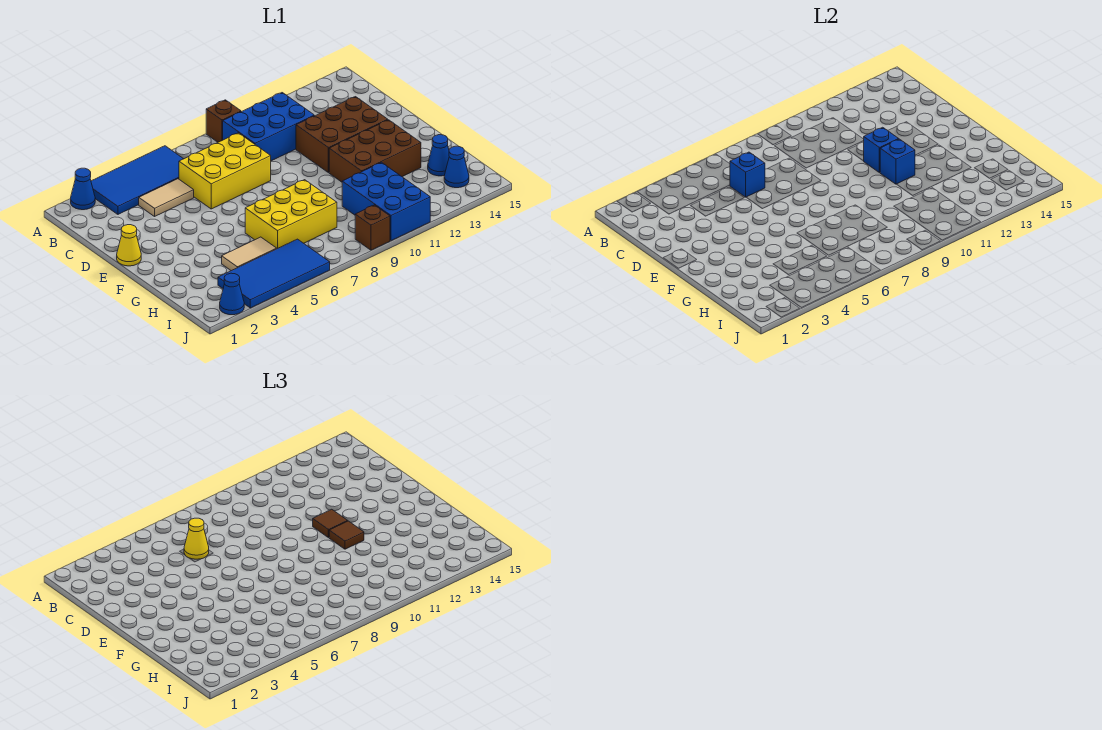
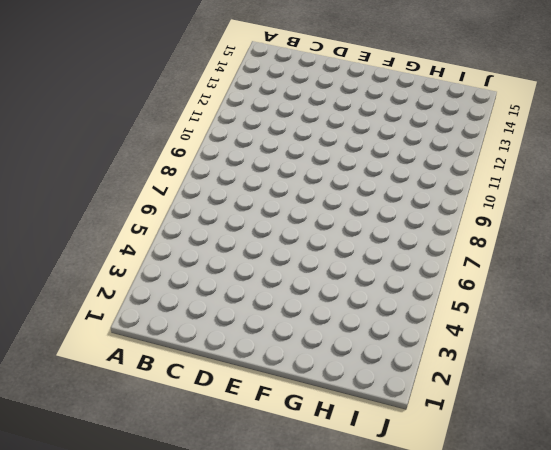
none -> blue 1x1 cone [71,168,95,210]
none -> blue 2x4 tile [91,146,183,214]
none -> brown 1x1 brick [206,100,241,142]

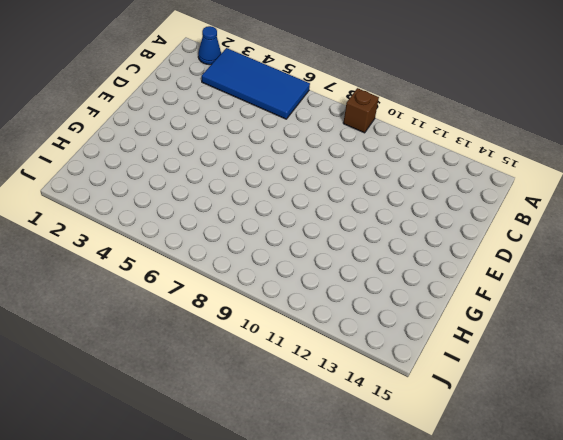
none -> blue 2x3 brick [223,93,314,161]
none -> tan 1x2 tile [139,179,194,216]
none -> yellow 2x3 brick [179,133,271,209]

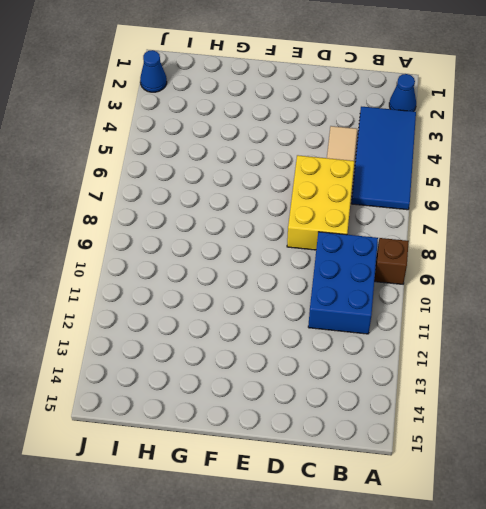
none -> brown 2x3 brick [296,97,388,173]
none -> yellow 1x1 cone [117,225,141,266]
none -> brown 2x3 brick [329,120,421,182]

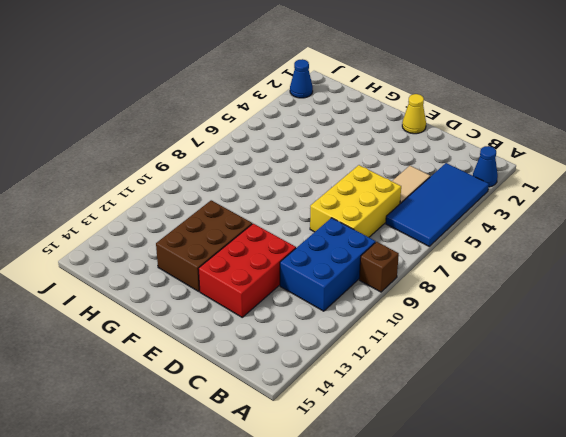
red 2x3 brick [198,224,296,317] -> brown 2x3 brick [296,97,388,173]
none -> yellow 2x3 brick [245,180,337,249]
none -> tan 1x2 tile [222,237,277,271]
none -> blue 2x3 brick [342,162,430,241]

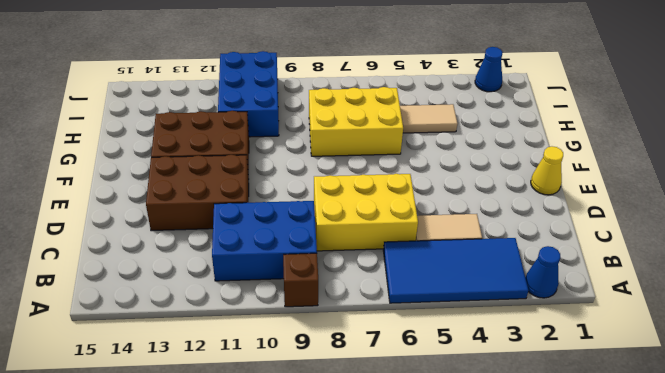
none -> blue 1x1 cone [428,135,449,176]
none -> blue 2x4 tile [218,239,330,308]
none -> blue 1x1 cone [444,146,469,188]

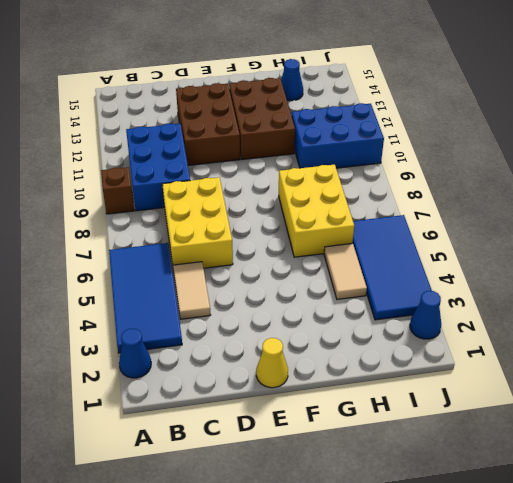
none -> blue 1x1 cone [444,146,469,188]
none -> brown 1x1 brick [355,205,390,250]
none -> blue 1x1 brick [730,152,765,197]

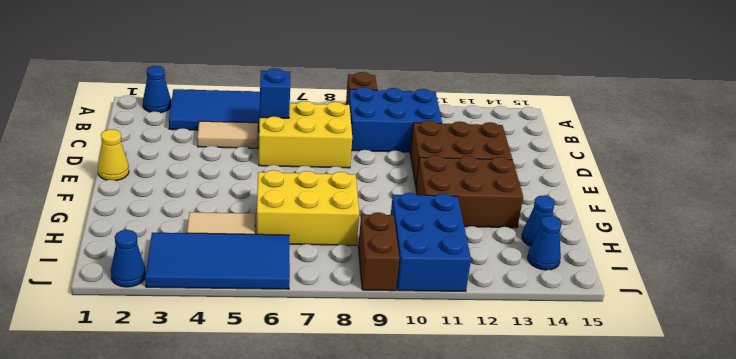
brown 1x2 brick [358,213,399,291] -> brown 1x1 brick [355,205,390,250]
none -> blue 1x1 brick [864,127,898,173]
none -> blue 1x1 brick [880,139,915,184]
none -> yellow 1x1 cone [184,518,209,559]

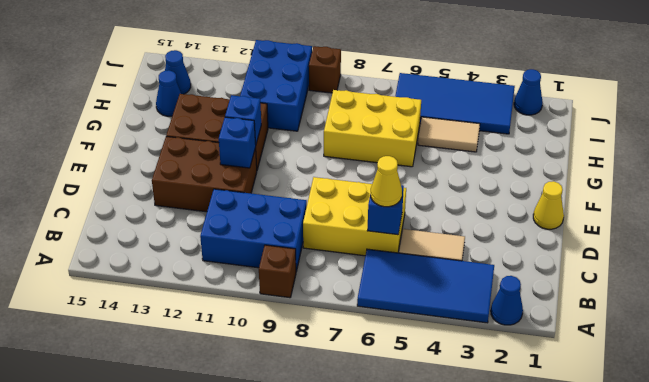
none -> brown 1x1 tile [313,509,347,538]
none -> brown 1x1 tile [329,521,364,549]

